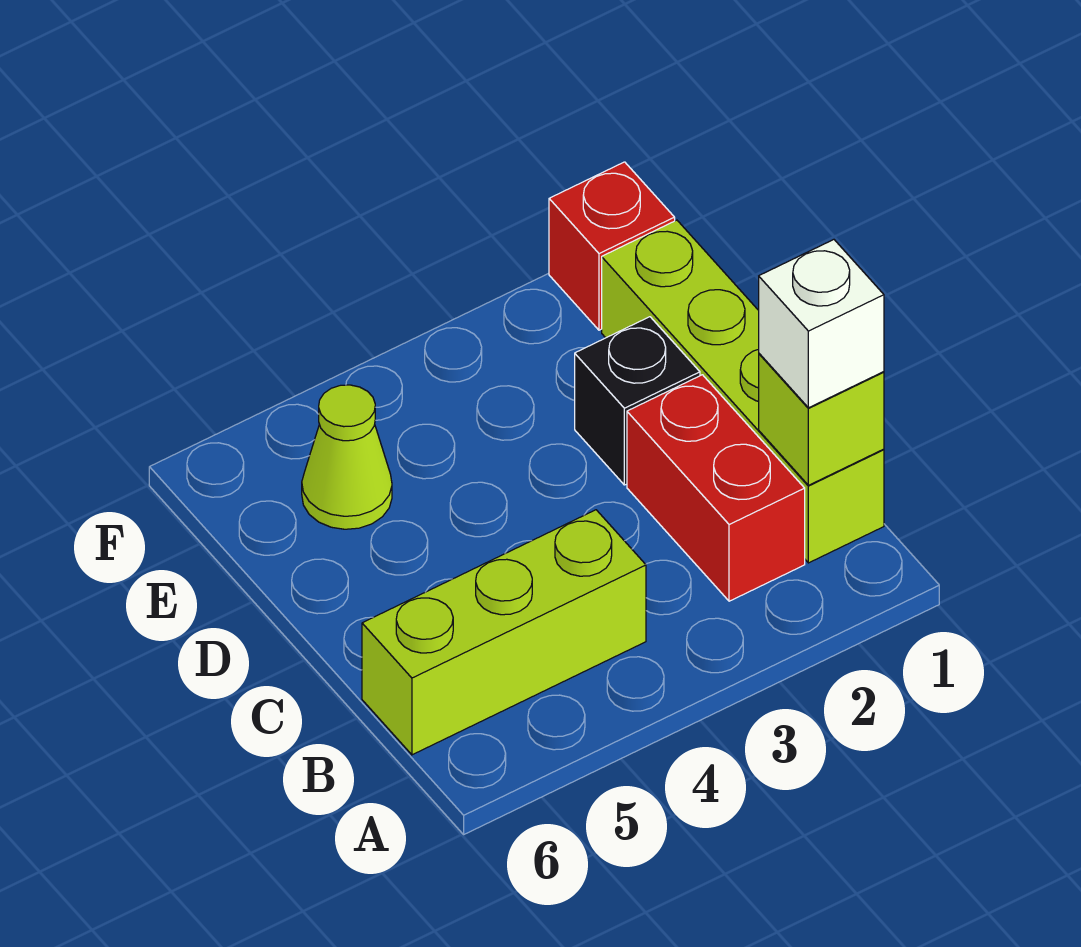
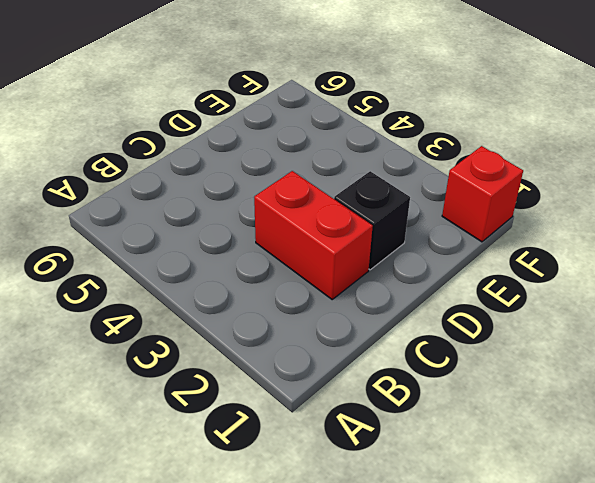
red 1x2 brick [254,171,373,299] -> red 1x2 brick turned to [627,375,805,601]
none -> lime 1x4 brick [602,220,884,563]
none -> lime 1x3 brick [362,510,646,755]

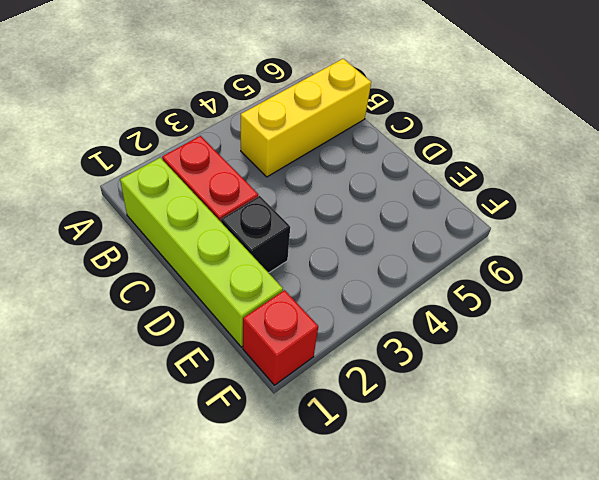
yellow 1x3 brick [241,59,371,177] -> lime 1x3 brick [362,510,646,755]
none -> lime 1x1 cone [302,385,392,529]
none -> lime 1x1 brick [759,354,884,485]

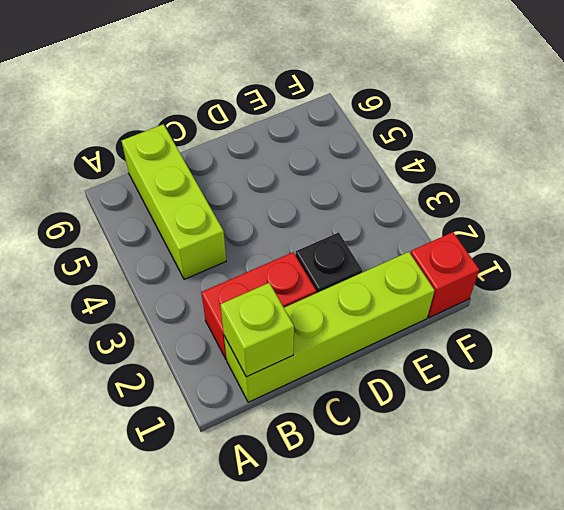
none -> lime 1x1 cone [302,385,392,529]
none -> white 1x1 brick [759,240,884,408]

